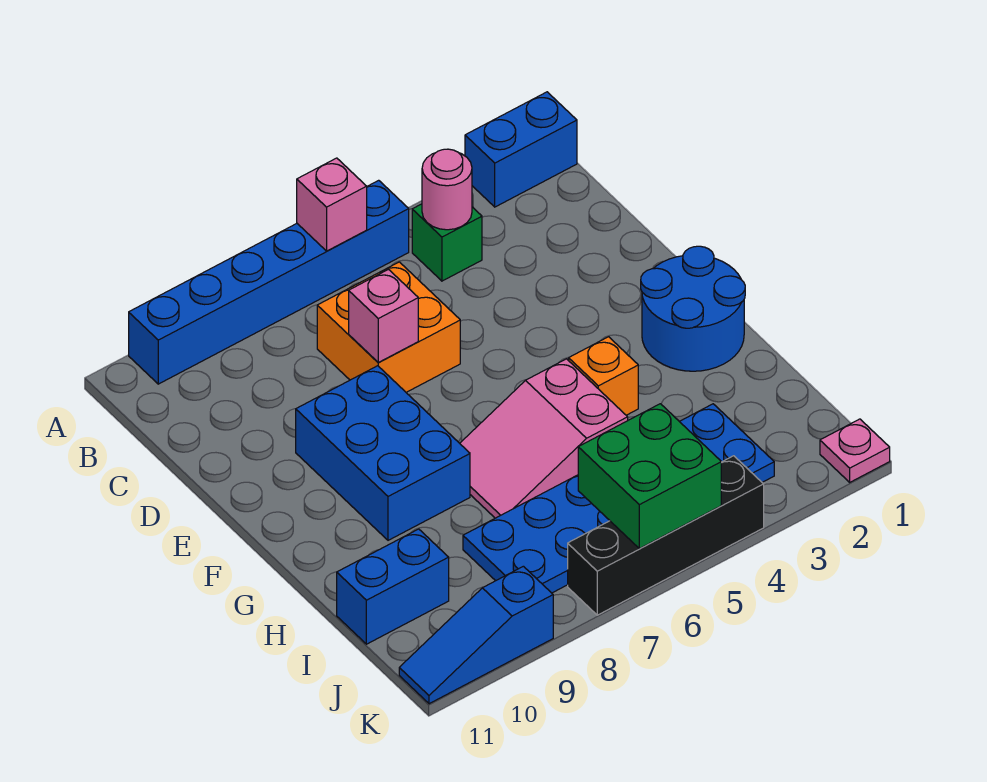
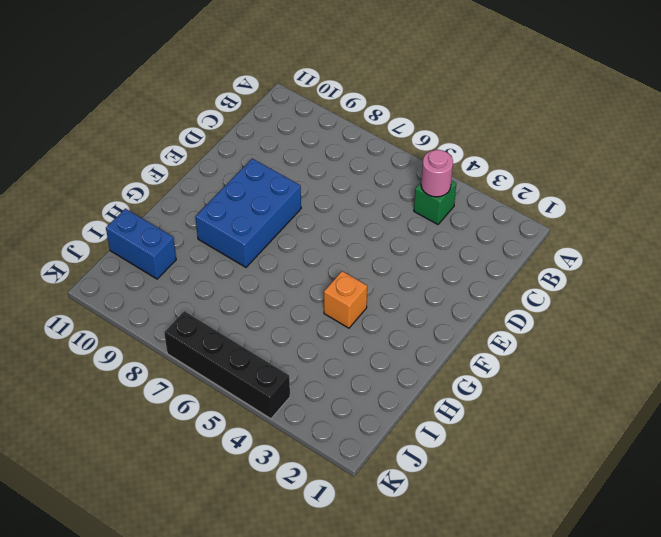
none -> blue 1x2 brick [465,92,577,207]
none -> blue 1x6 brick [129,180,409,384]
none -> orange 2x2 brick [317,262,460,392]

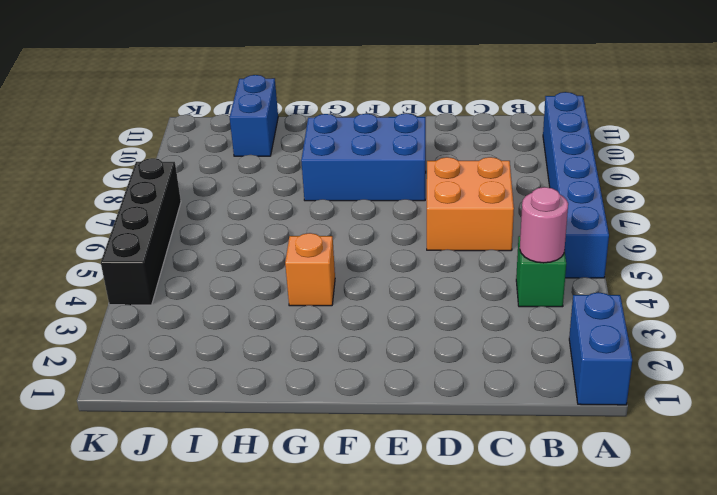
none -> blue 2x2 round brick [641,246,745,371]
none -> pink 2x3 slope [460,359,628,518]
none -> blue 2x6 plate [463,404,774,593]

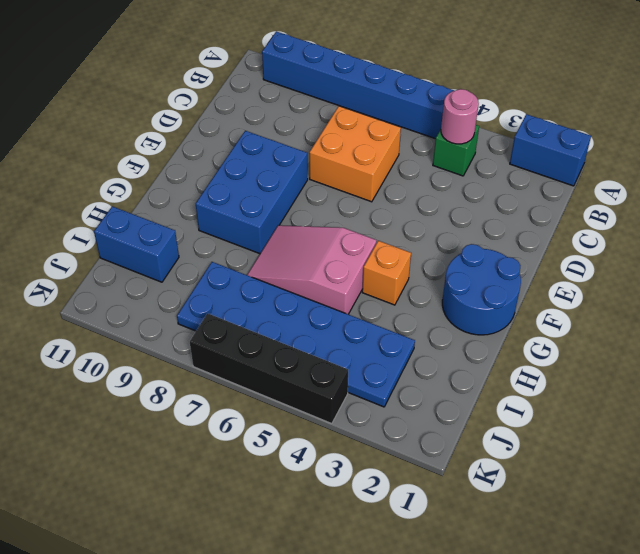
none -> pink 1x1 plate [820,419,890,482]
none -> blue 1x3 slope [399,566,553,704]
none -> pink 1x1 brick [297,158,367,251]

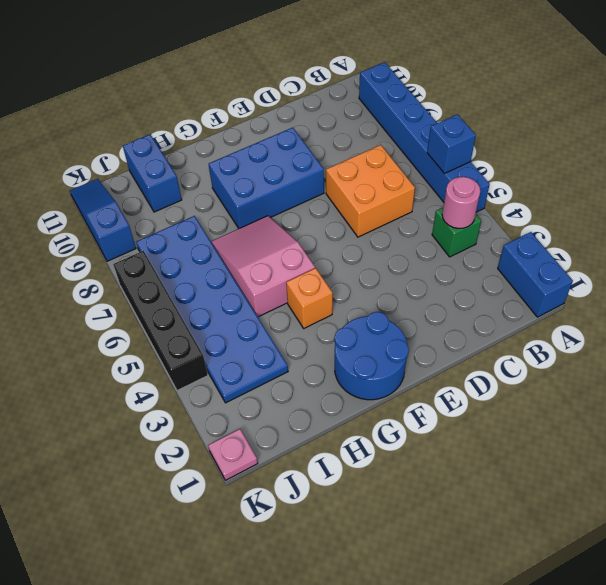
blue 1x1 brick [427,114,476,173] -> pink 1x1 brick [297,158,367,251]
none -> pink 1x1 brick [349,270,418,362]
none -> green 2x2 brick [578,404,721,549]

